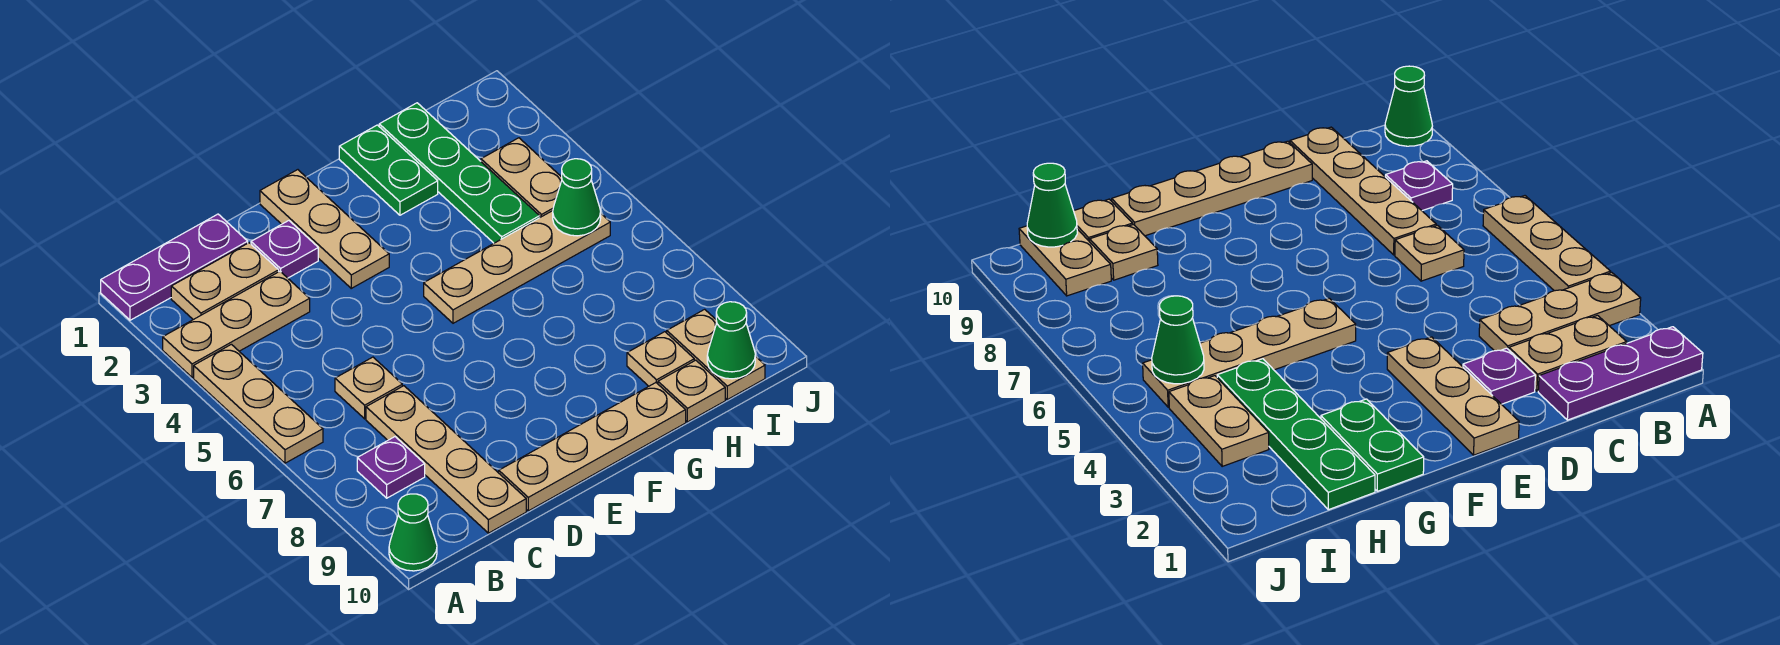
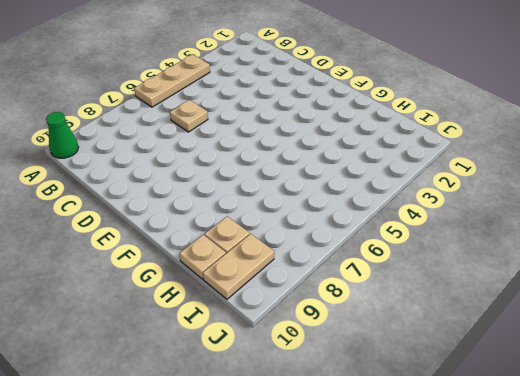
none -> purple 1x3 plate [101,214,248,320]
none -> tan 1x3 plate [163,271,310,377]
none -> tan 1x2 plate [171,243,279,320]

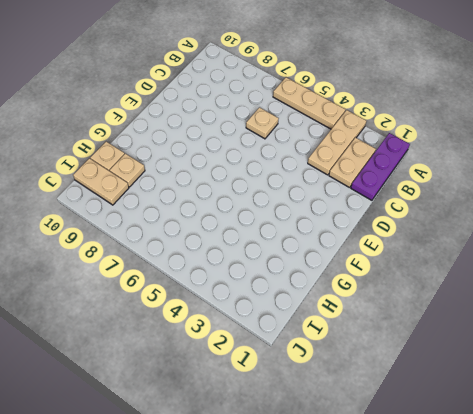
none -> green 1x1 cone [389,494,437,571]
none -> purple 1x1 plate [357,437,425,498]
none -> tan 1x4 plate [366,386,526,533]

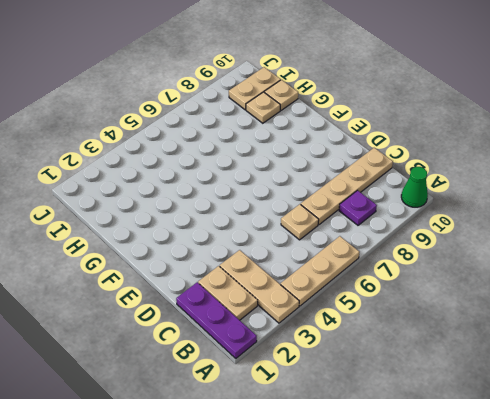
none -> purple 1x1 plate [251,221,318,278]
none -> tan 1x4 plate [499,383,686,511]
none -> tan 1x3 plate [260,170,389,288]

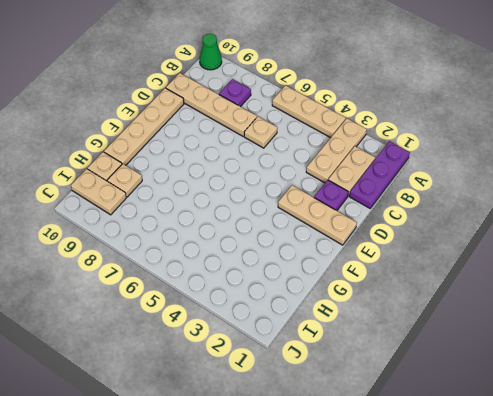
none -> tan 1x4 plate [424,211,610,323]
none -> green 1x2 plate [339,125,438,215]
none -> green 1x4 plate [379,103,540,243]

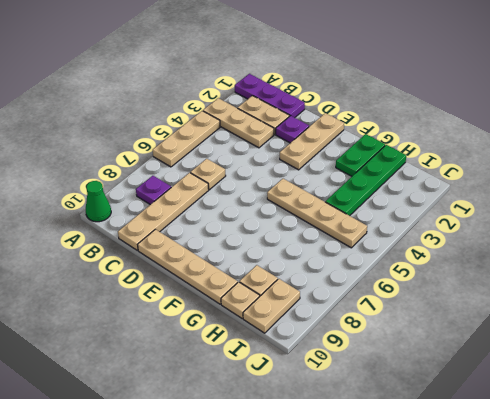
none -> tan 1x2 plate [481,138,562,217]
none -> green 1x1 cone [553,159,601,236]
none -> green 1x1 cone [707,302,755,379]

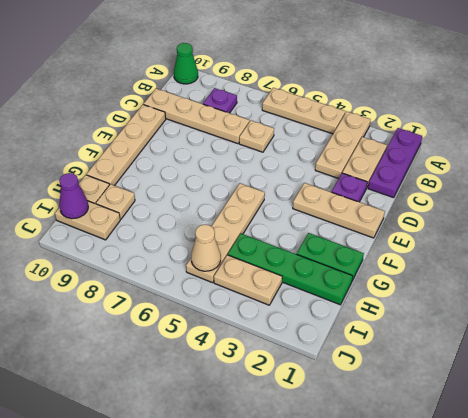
tan 1x1 cone [191,225,221,271] -> green 1x1 cone [553,159,601,236]
purple 1x1 cone [59,173,88,219] -> green 1x1 cone [707,302,755,379]

